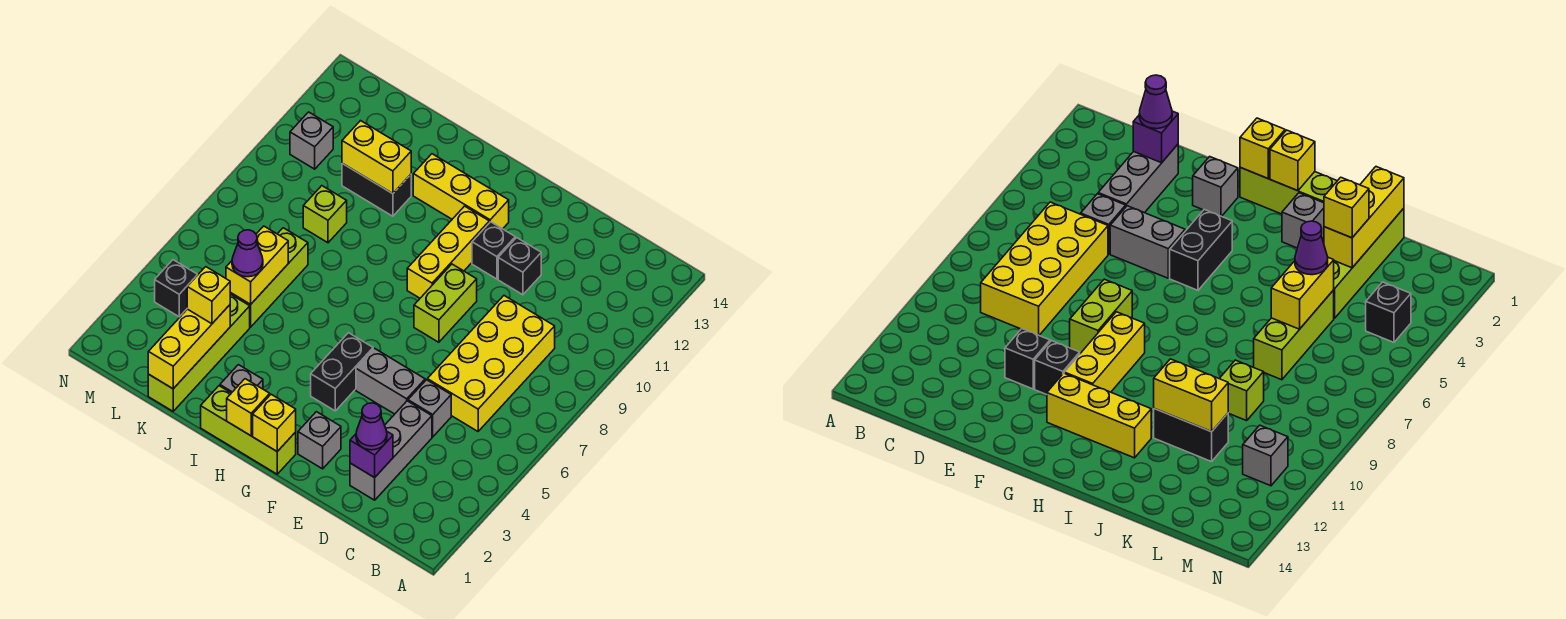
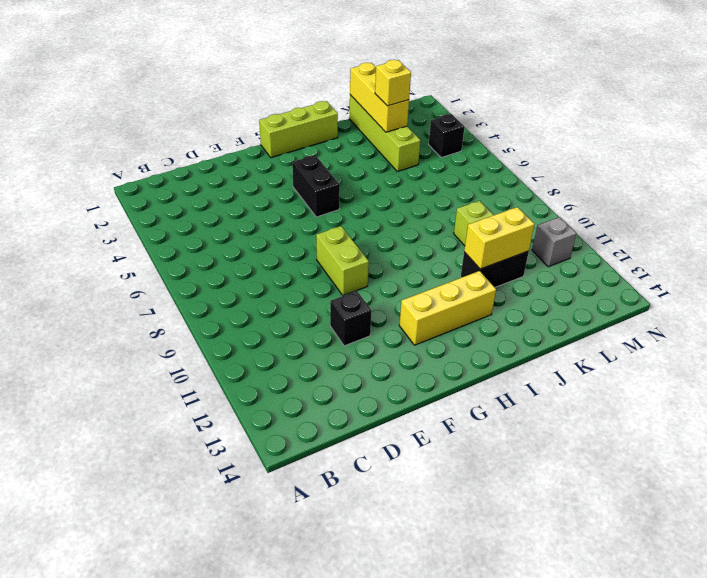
none -> yellow 2x4 brick [427,296,555,431]
none -> grey 1x3 brick [350,401,432,500]
none -> grey 1x1 brick [408,380,451,437]

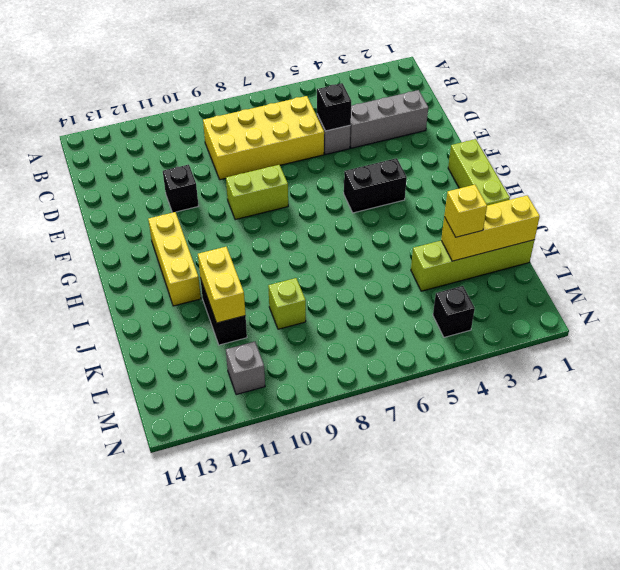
black 1x1 brick [317,83,351,131] -> black 1x1 brick moved to [472,222,515,279]
none -> grey 1x2 brick [356,348,425,414]
none -> grey 1x1 brick [298,412,341,469]
none -> yellow 1x3 brick [407,206,489,298]

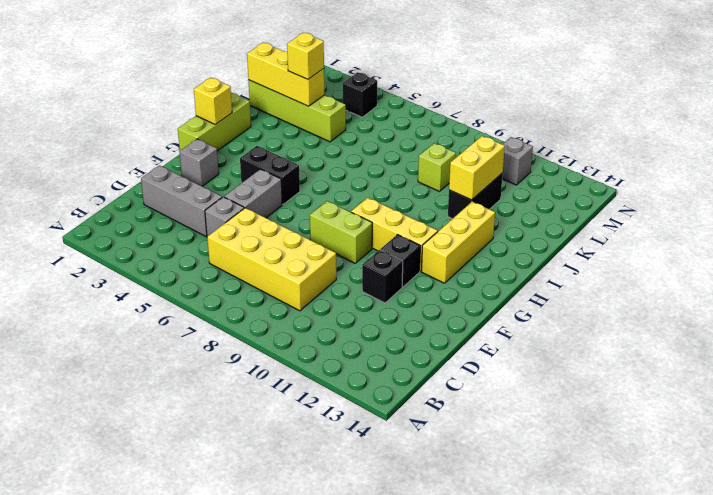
none -> grey 1x1 brick [220,365,263,393]
none -> lime 1x3 brick [230,228,308,327]
none -> purple 1x1 brick [350,432,393,478]

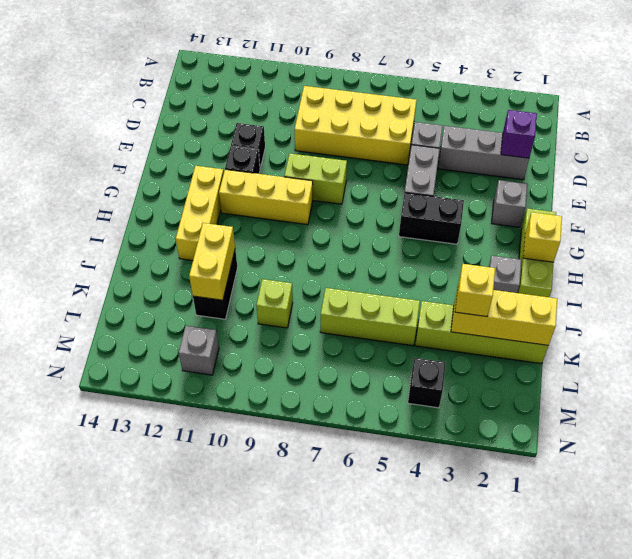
none -> yellow 1x1 brick [253,394,296,451]
none -> yellow 1x2 brick [226,226,288,304]
none -> purple 1x1 cone [356,403,387,450]

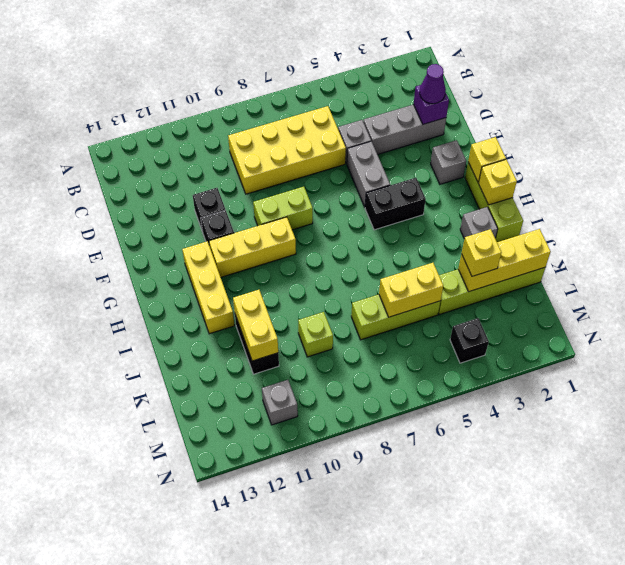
none -> purple 1x1 cone [232,230,263,277]

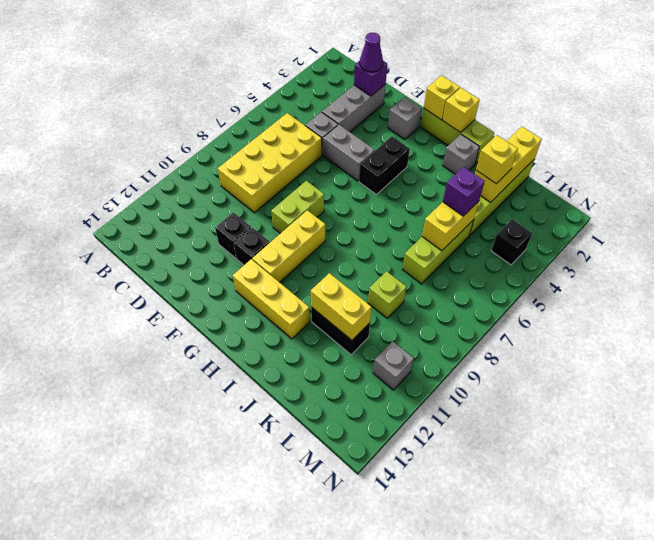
purple 1x1 brick [443,167,485,216] -> purple 1x1 cone [232,230,263,277]

